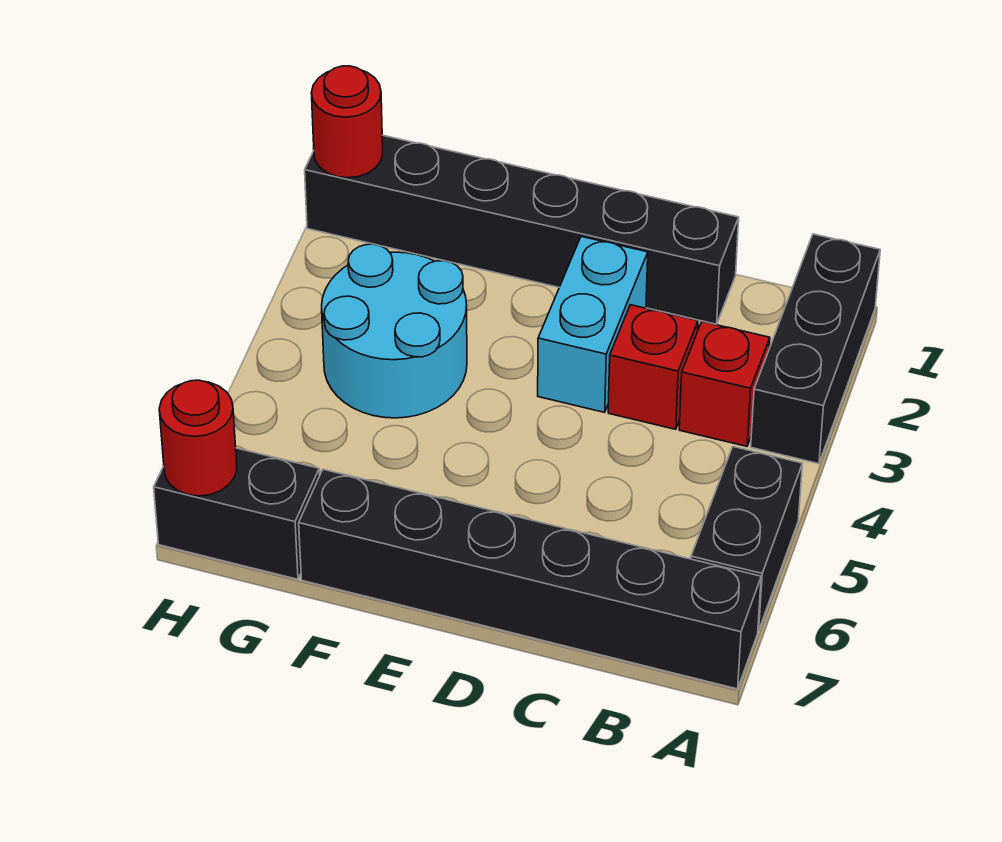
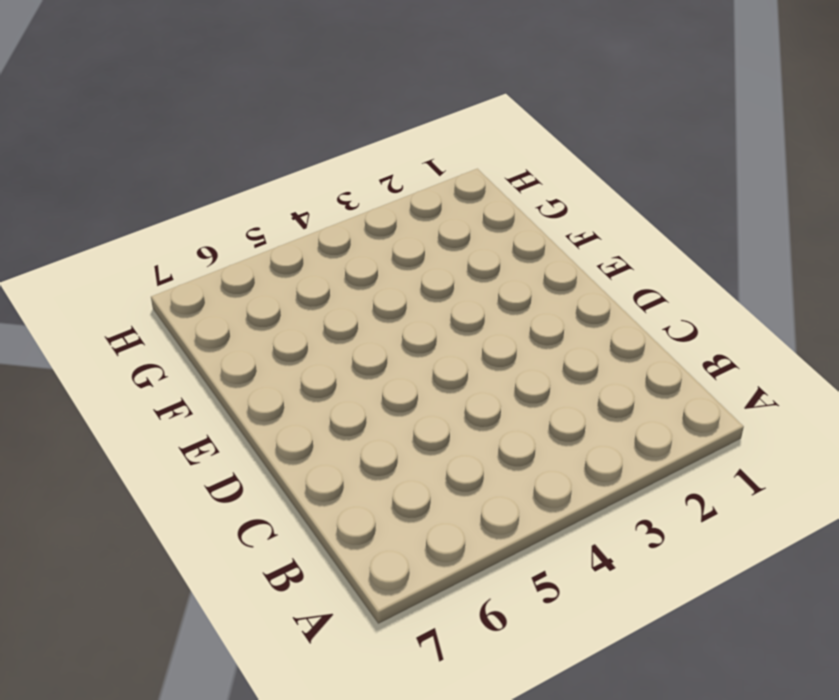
none -> black 1x3 brick [751,234,880,464]
none -> black 1x2 brick [691,447,802,631]

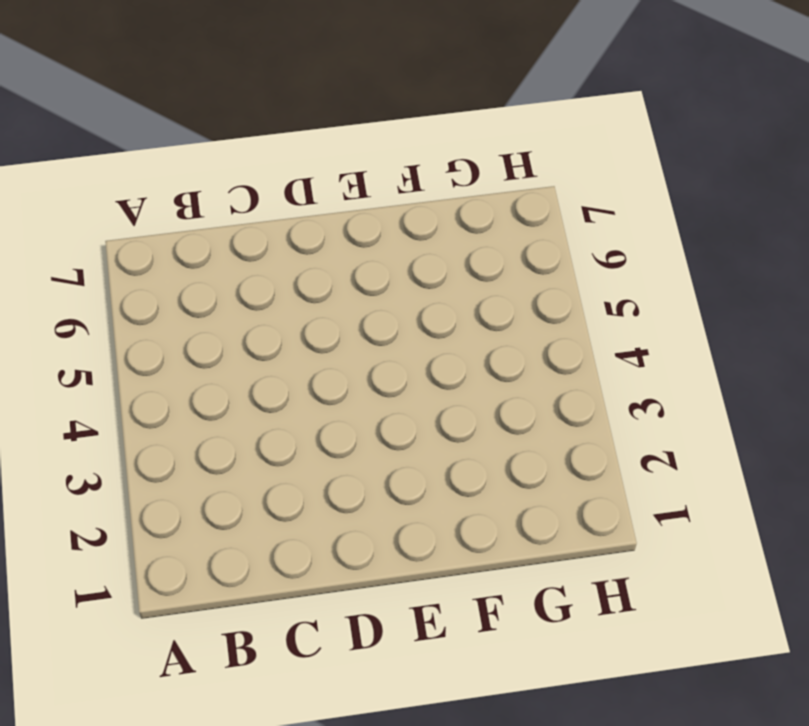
none -> black 1x3 brick [751,234,880,464]
none -> black 1x2 brick [691,447,802,631]

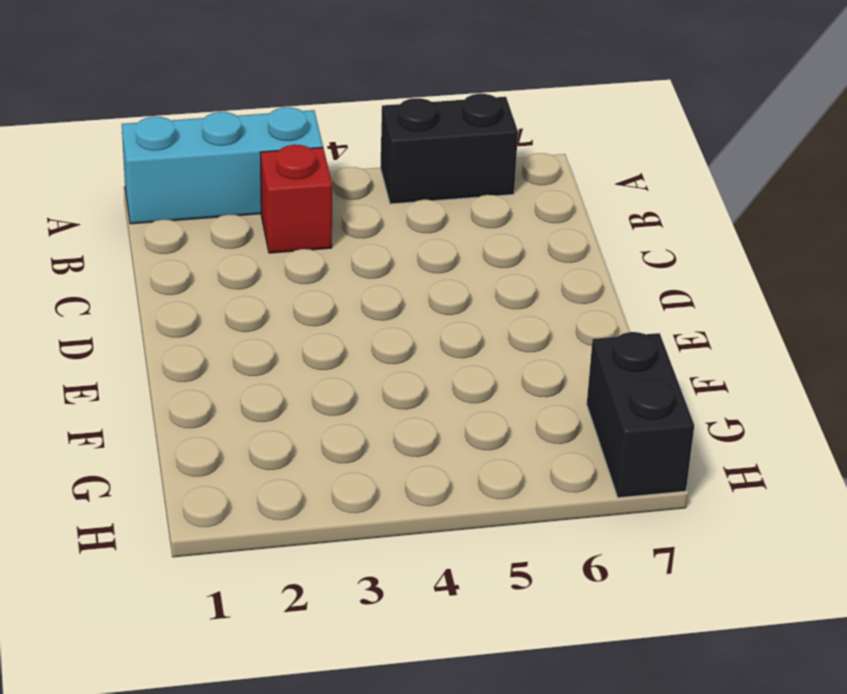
cyan 1x3 brick [122,107,323,224] -> black 1x3 brick [751,234,880,464]
none -> black 1x6 brick [299,469,761,689]
none -> black 1x6 brick [305,135,739,324]

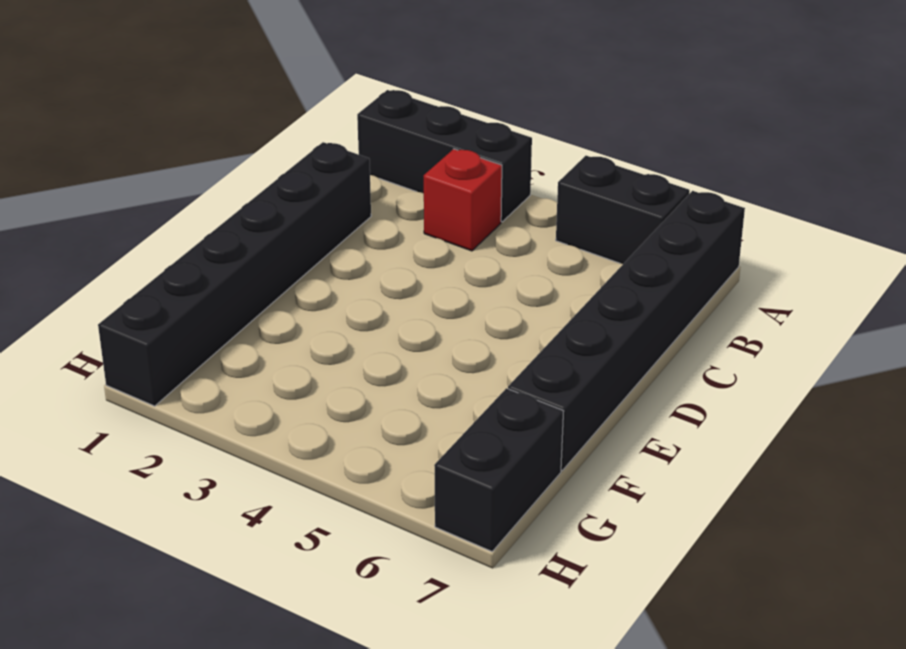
none -> red 1x1 brick [608,305,698,429]
none -> cyan 1x2 brick [538,237,648,413]

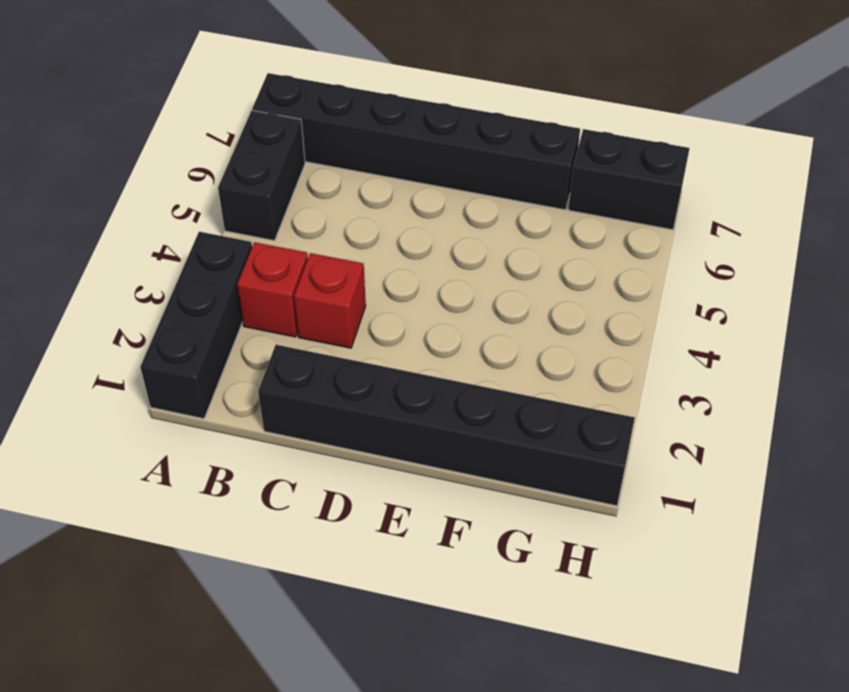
none -> cyan 1x2 brick [538,237,648,413]
none -> cyan 2x2 round brick [322,244,467,418]

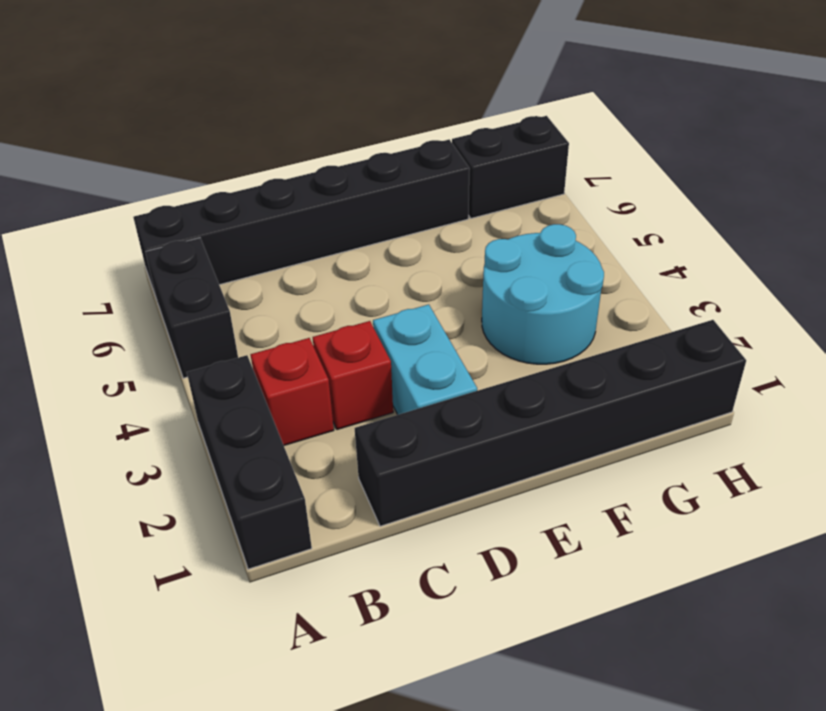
none -> red 1x1 round brick [311,66,383,178]
none -> red 1x1 round brick [159,380,237,496]

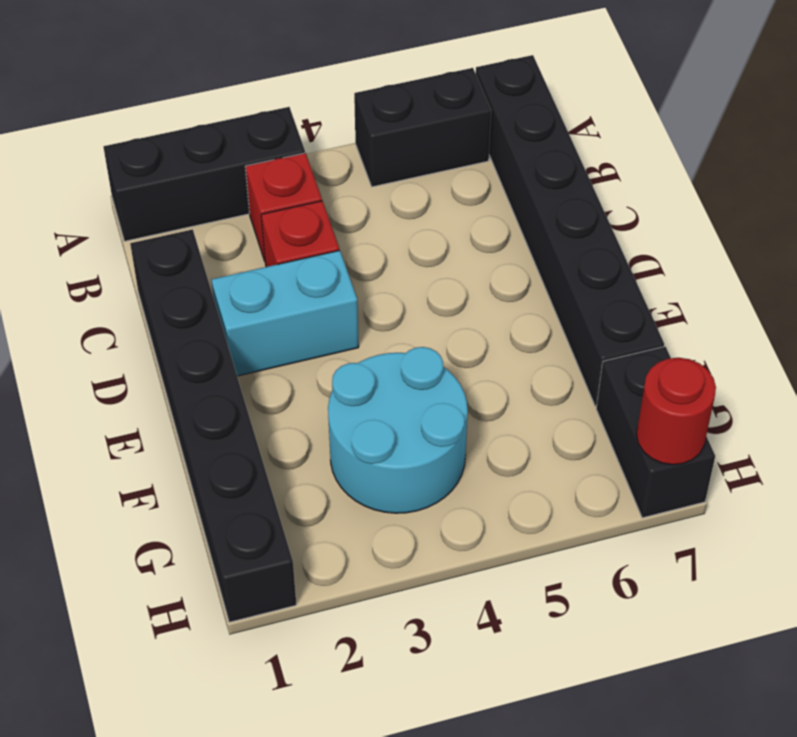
none -> red 1x1 round brick [311,66,383,178]

